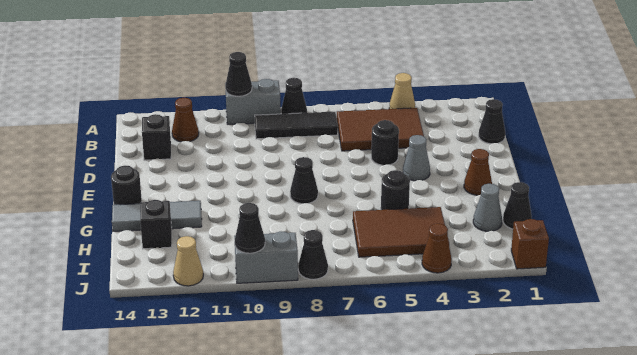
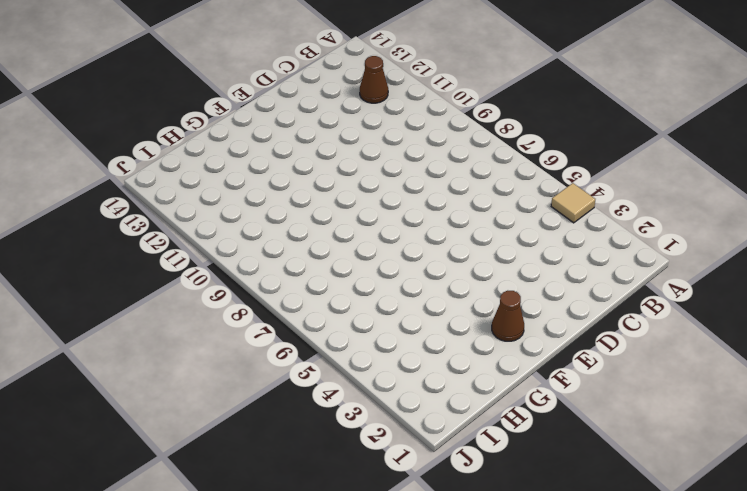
tan 1x1 tile [551,183,595,223] -> tan 1x1 cone [389,73,415,109]
none -> black 1x1 cone [281,78,307,114]
none -> grey 1x2 brick [225,79,281,124]
none -> brown 2x3 tile [337,108,424,151]

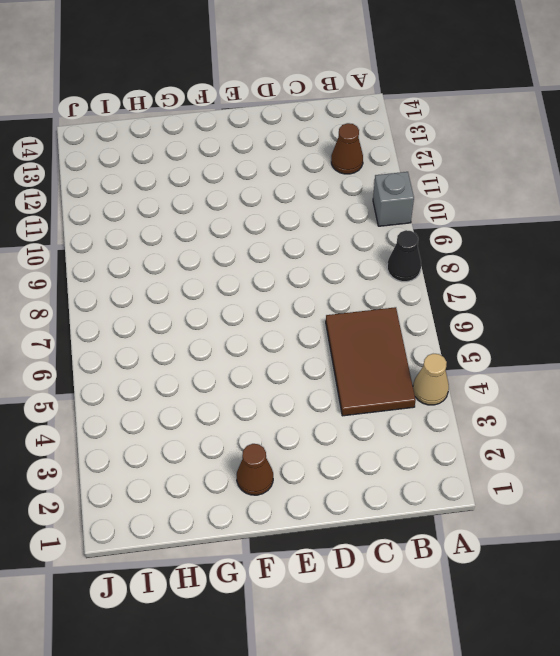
grey 1x1 brick [373,172,414,226] -> grey 1x2 brick [225,79,281,124]
none -> black 1x3 tile [255,112,338,139]
none -> black 1x1 cone [479,99,505,144]
none -> black 1x1 brick [142,114,171,160]

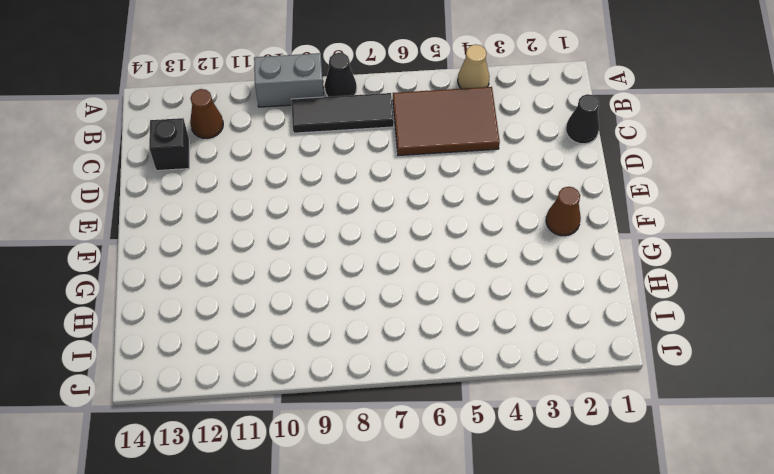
none -> black 1x1 round brick [371,120,399,165]
none -> grey 1x1 cone [403,135,430,181]
none -> black 1x1 cone [290,157,318,204]

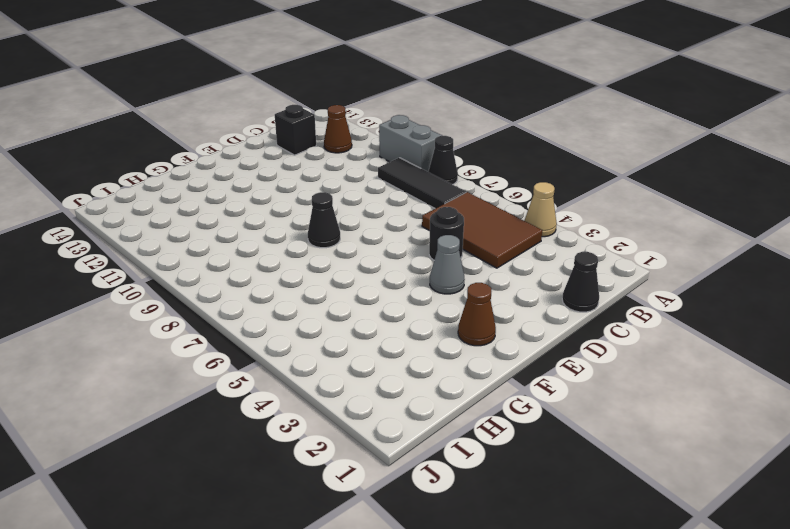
none -> black 1x1 round brick [111,165,142,205]
none -> black 1x1 round brick [381,170,410,210]
none -> grey 1x3 tile [112,201,202,231]

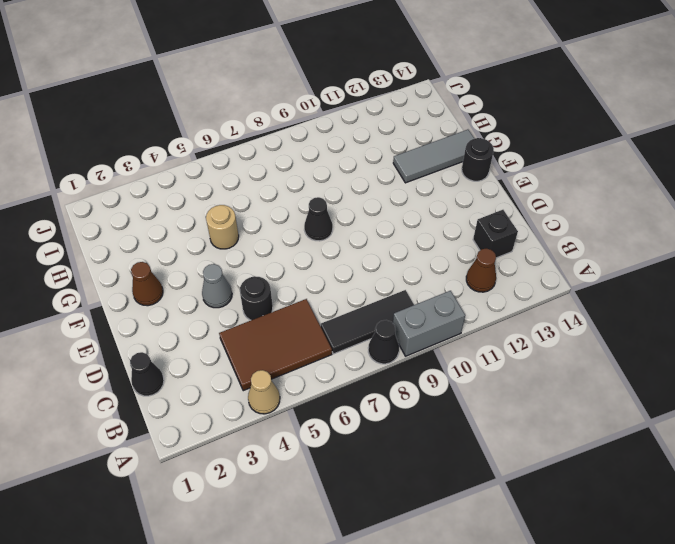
tan 1x1 round brick [206,205,239,249] -> black 1x1 round brick [381,170,410,210]
none -> black 1x1 cone [503,182,532,229]
none -> grey 1x1 cone [473,184,502,231]
none -> brown 2x3 tile [353,207,449,257]

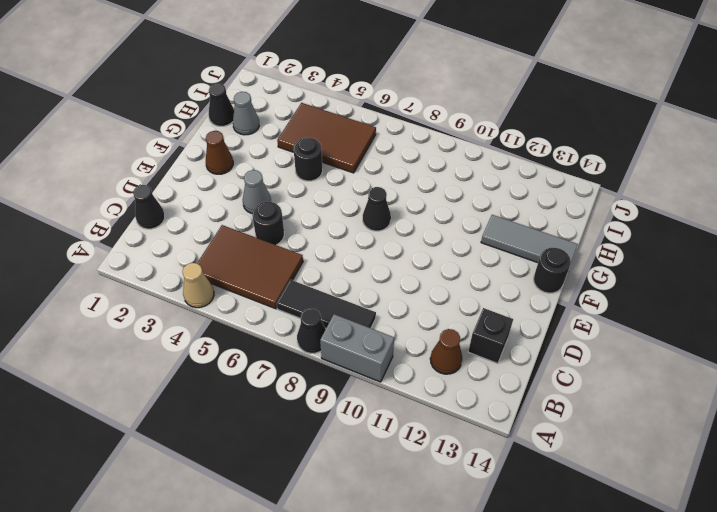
none -> black 1x1 brick [140,200,172,249]
none -> brown 1x1 brick [511,219,549,269]
none -> brown 1x1 cone [422,224,452,273]

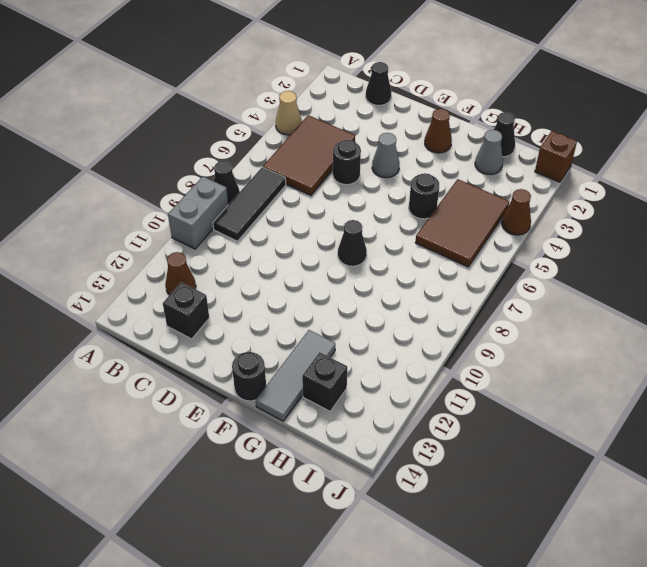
none -> black 1x1 cone [298,230,328,279]
none -> grey 1x2 brick [234,232,298,283]
none -> tan 1x1 cone [173,236,203,286]

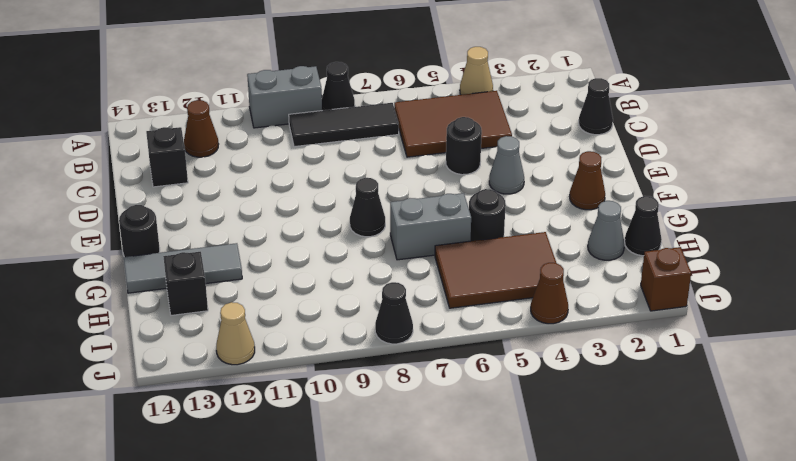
grey 1x2 brick [390,193,471,260] -> grey 1x2 brick moved to [234,232,298,283]
none -> black 1x1 cone [225,52,252,96]
none -> black 1x1 cone [235,203,265,253]

